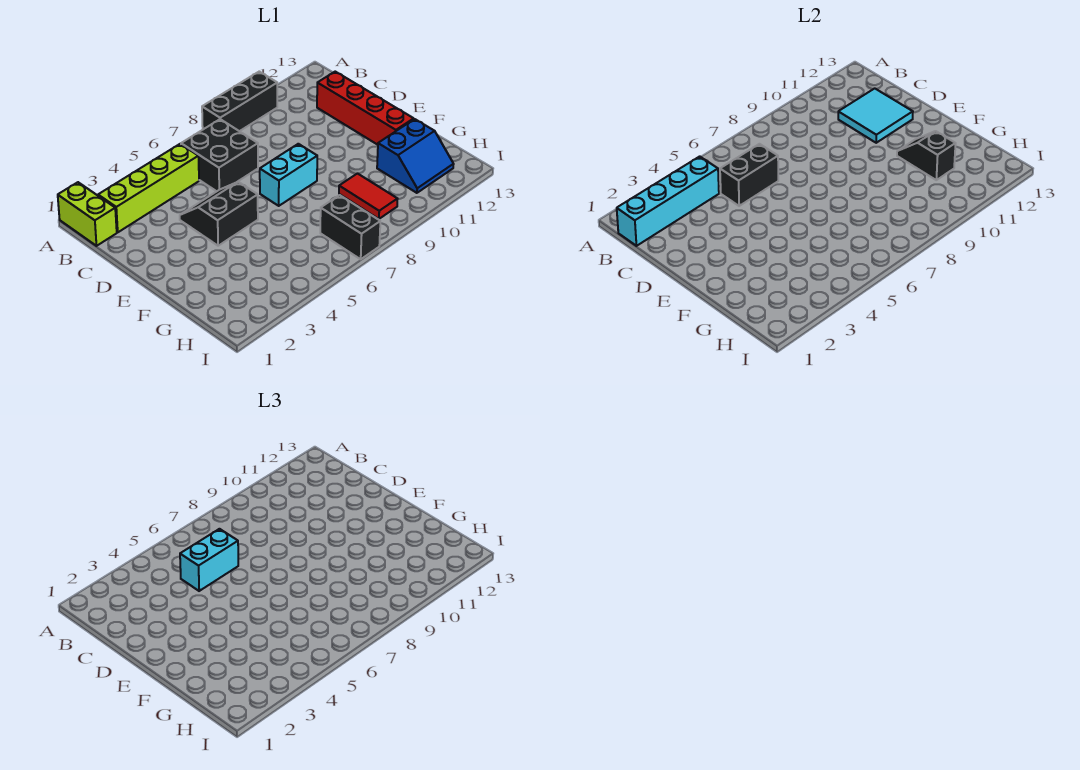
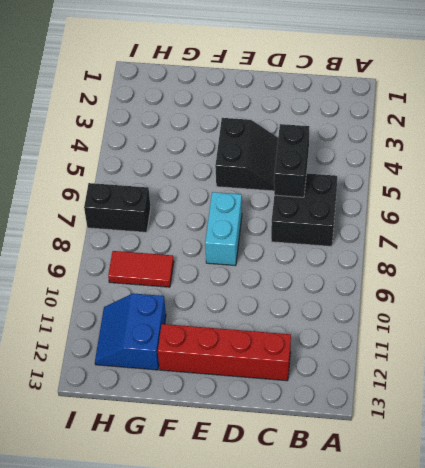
none -> lime 1x2 brick [58,182,117,246]
none -> black 1x3 brick [202,72,277,131]
none -> lime 1x4 brick [98,144,199,232]

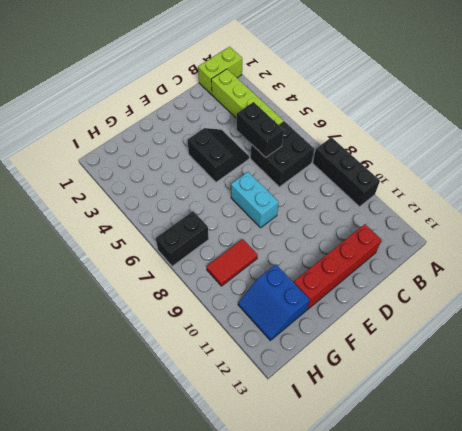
none -> cyan 1x4 brick [617,156,719,246]
none -> cyan 2x2 tile [838,88,913,143]
none -> black 1x2 slope [897,131,956,180]

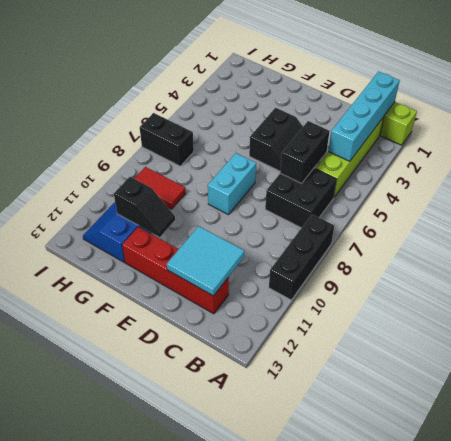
none -> cyan 1x2 brick [180,529,238,591]

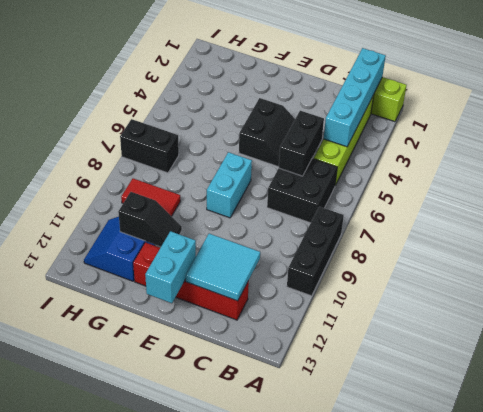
cyan 1x2 brick [145,231,196,303] -> cyan 1x2 brick moved to [180,529,238,591]

